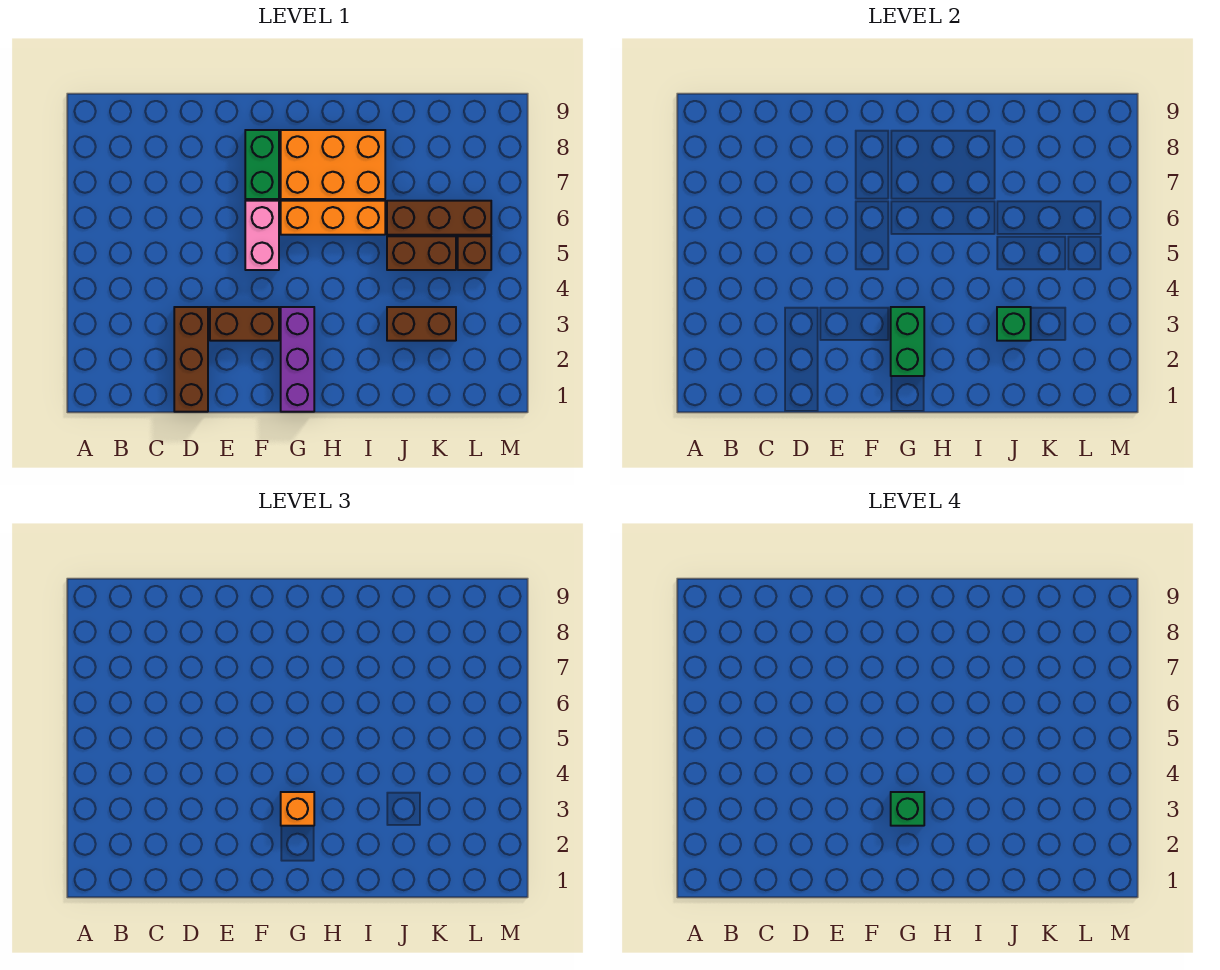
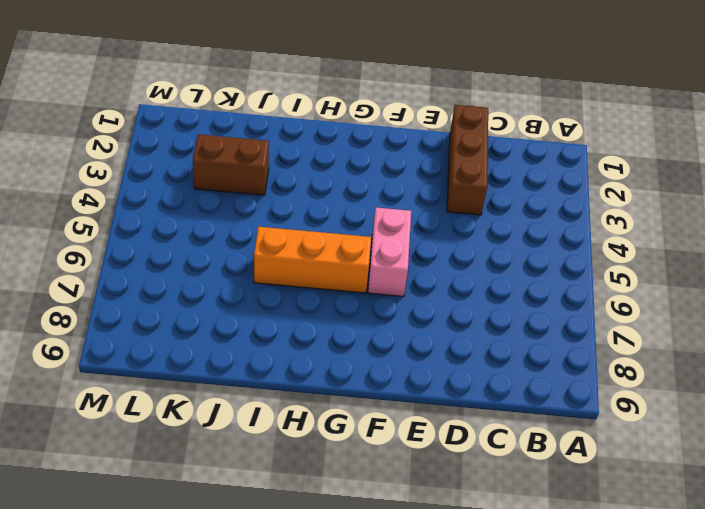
none -> brown 1x2 brick [210,307,279,341]
none -> green 1x2 brick [245,130,279,199]
none -> purple 1x3 brick [281,307,314,412]

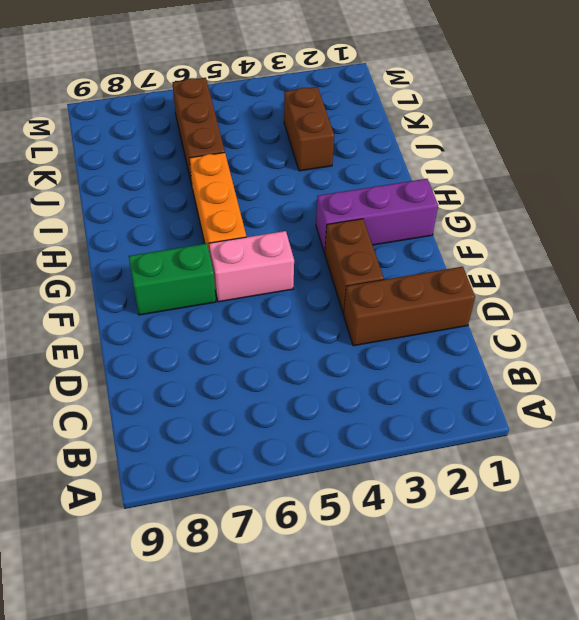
none -> orange 2x3 brick [281,130,385,199]
none -> brown 1x2 brick [387,236,456,270]
none -> brown 1x1 brick [458,236,491,270]

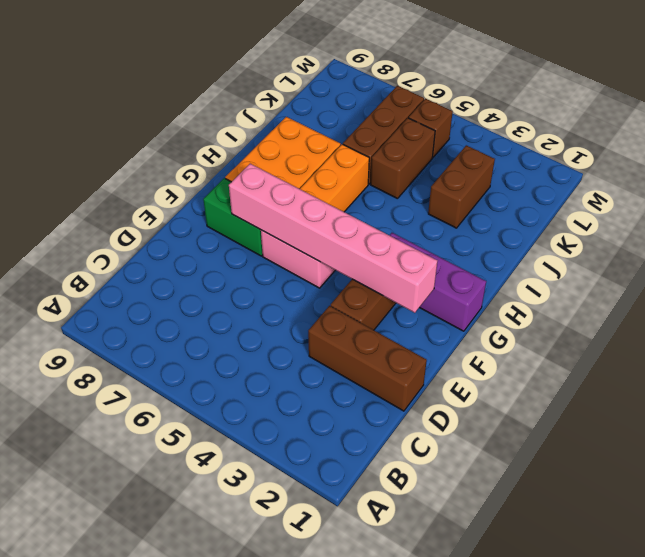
pink 1x6 brick [229,164,437,313] -> none
none -> green 1x2 brick [891,307,924,376]
none -> green 1x1 brick [997,307,1031,341]
none -> orange 1x1 brick [281,792,314,826]

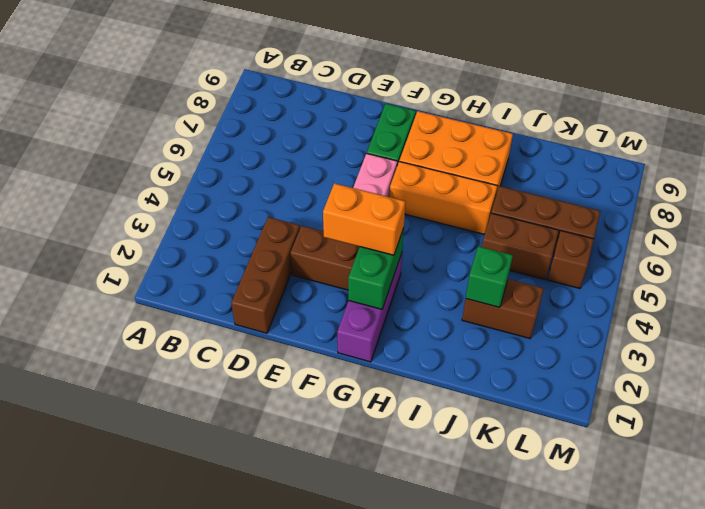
orange 1x2 brick [323,183,406,255] -> orange 1x1 brick [281,792,314,826]
none -> green 1x1 brick [891,792,924,826]

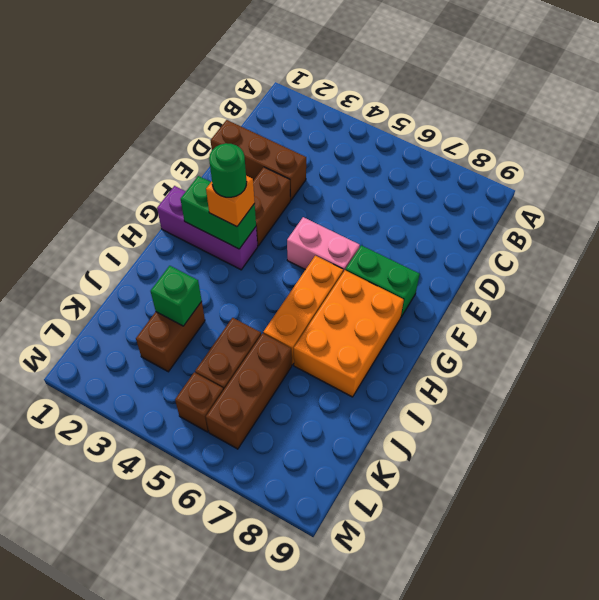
green 1x1 round brick [209,143,246,197] -> green 1x1 brick [891,792,924,826]

